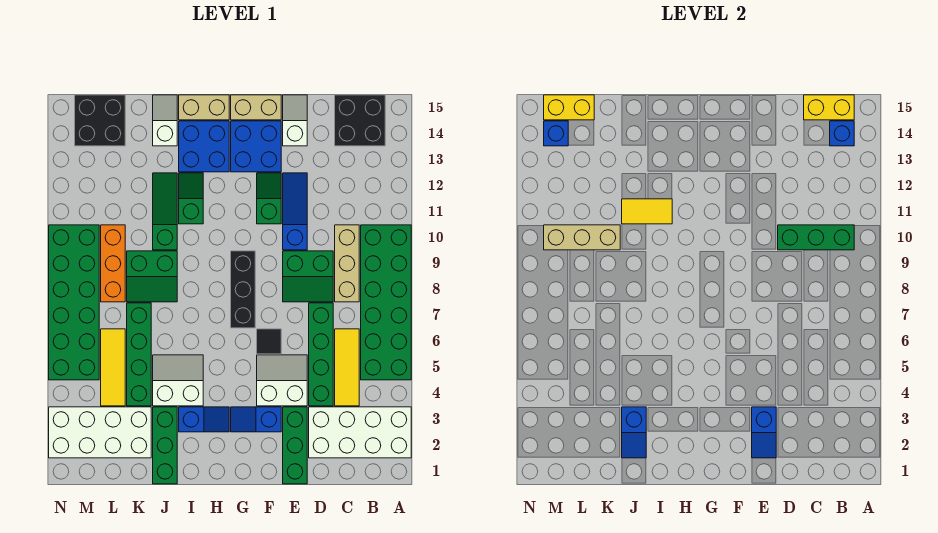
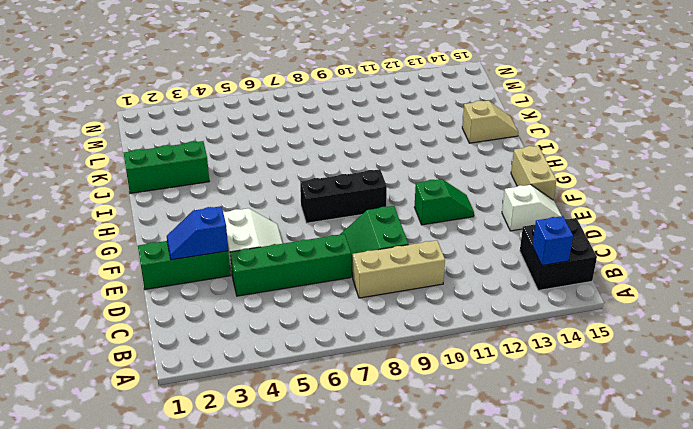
tan 1x2 slope [462,100,518,143] -> white 1x2 slope [153,95,177,146]
none -> white 2x4 brick [309,407,411,458]
none -> green 2x6 brick [361,225,411,380]
none -> yellow 1x3 tile [335,329,359,406]
none -> blue 1x3 slope [283,173,307,250]

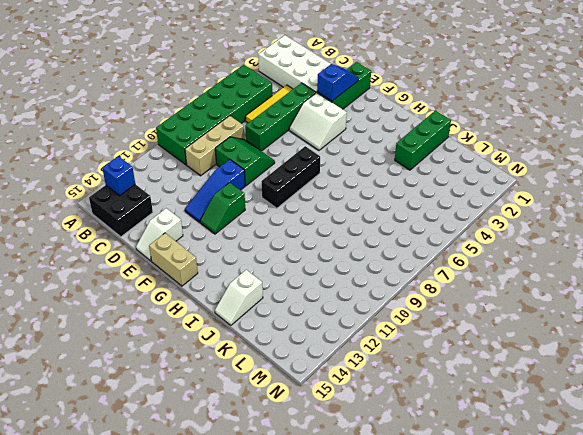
none -> blue 1x2 slope [231,407,281,432]
none -> black 1x1 tile [257,329,281,354]
none -> blue 2x2 brick [231,121,281,172]
none -> blue 1x2 slope [179,407,229,432]

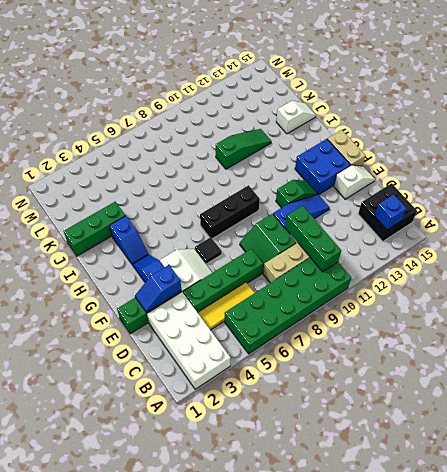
none -> blue 2x2 brick [179,121,229,172]
none -> tan 1x2 brick [179,95,229,120]
none -> white 2x2 slope [153,355,203,406]
none -> green 1x2 slope [179,173,203,224]

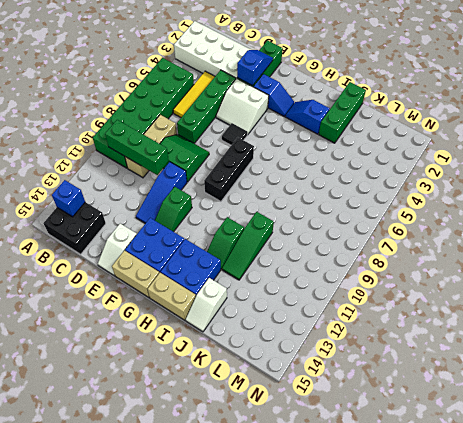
none -> white 2x2 slope [153,355,203,406]
none -> green 2x2 slope [127,251,177,302]
none -> white 2x4 brick [49,407,151,458]
none -> green 1x4 brick [127,303,151,406]

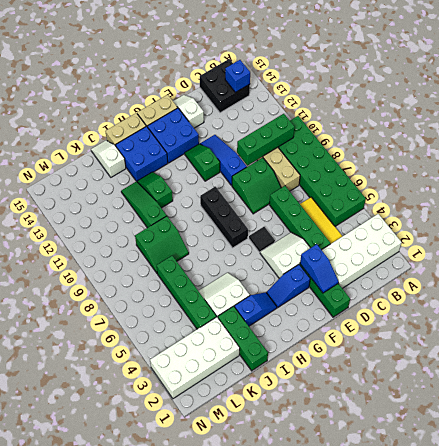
none -> yellow 1x3 tile [101,329,125,406]
none -> orange 1x3 brick [101,225,125,302]
none -> black 2x2 brick [75,95,125,146]
none -> green 2x6 brick [49,225,99,380]

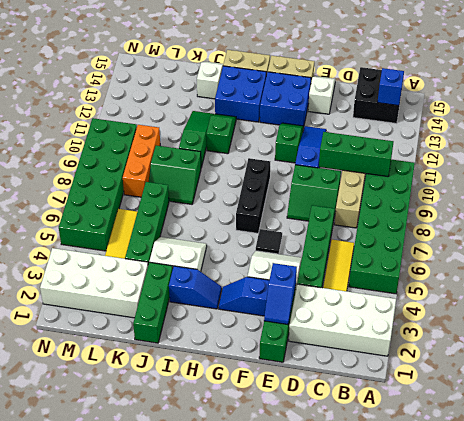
none -> black 2x2 brick [75,95,125,146]
none -> yellow 1x2 brick [804,95,854,120]
none -> yellow 1x2 tile [622,199,672,224]
none -> blue 1x2 slope [622,407,646,458]

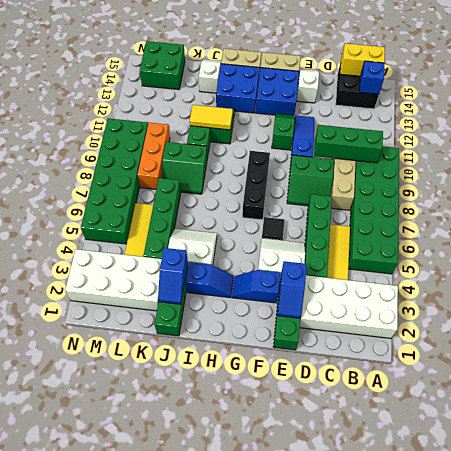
green 2x2 brick [140,41,185,90] -> black 2x2 brick [75,95,125,146]
none -> tan 1x3 brick [544,225,620,250]
none -> yellow 1x2 brick [544,95,594,120]
none -> blue 1x1 brick [544,121,568,146]

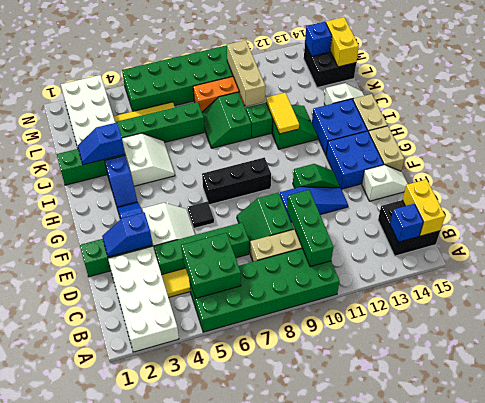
green 2x2 brick [181,233,241,299] -> none

